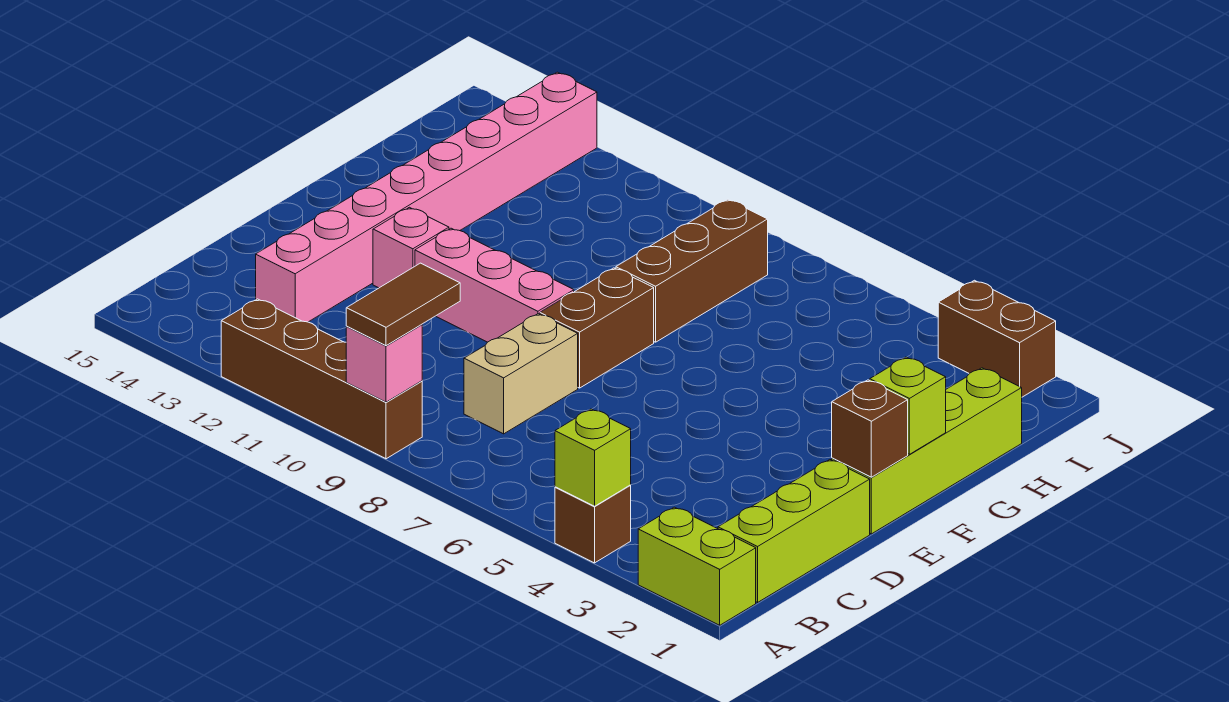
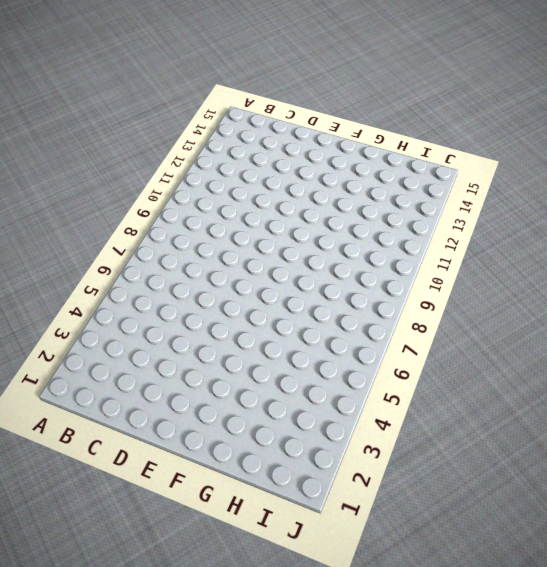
none -> lime 1x2 brick [638,507,756,625]
none -> brown 1x1 brick [555,485,631,563]
none -> brown 1x4 brick [221,299,422,459]

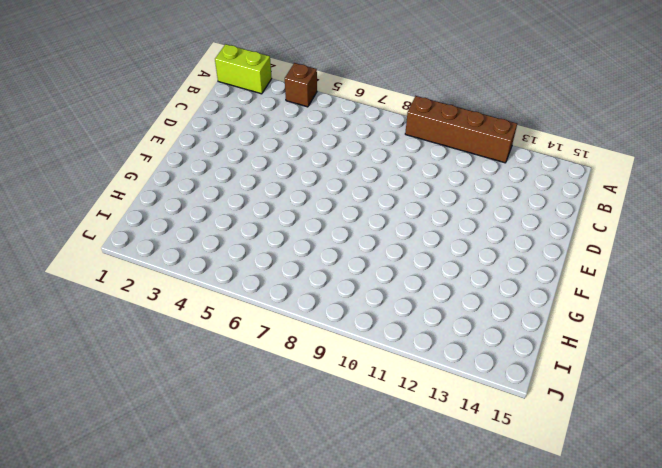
none -> lime 1x3 brick [718,460,870,602]
none -> tan 1x2 brick [464,314,578,434]
none -> pink 1x8 brick [256,72,597,322]

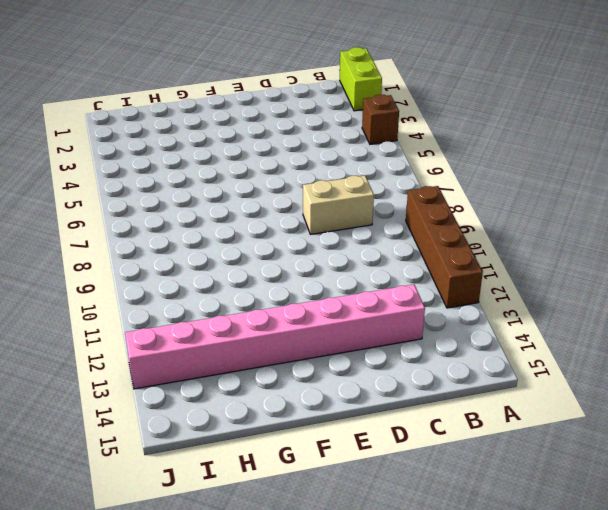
none -> lime 1x3 brick [718,460,870,602]
none -> lime 1x4 brick [832,368,1022,534]
none -> brown 1x2 brick [540,268,654,388]

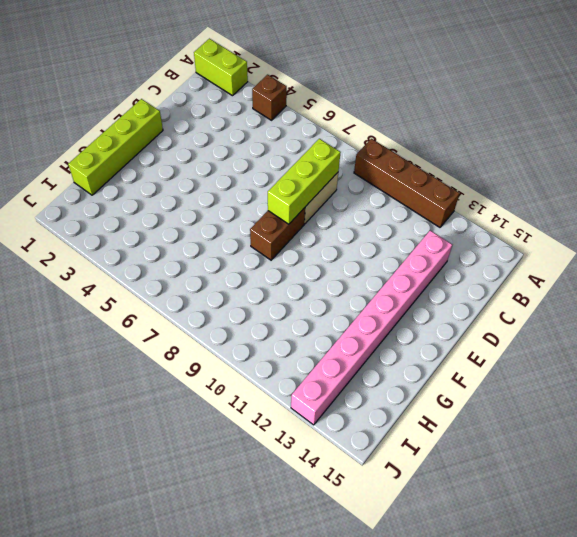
lime 1x3 brick [268,139,341,224] -> lime 1x3 brick moved to [718,460,870,602]
none -> pink 1x3 brick [415,228,574,342]
none -> pink 1x1 brick [373,207,449,288]
none -> brown 1x3 brick [616,199,768,342]

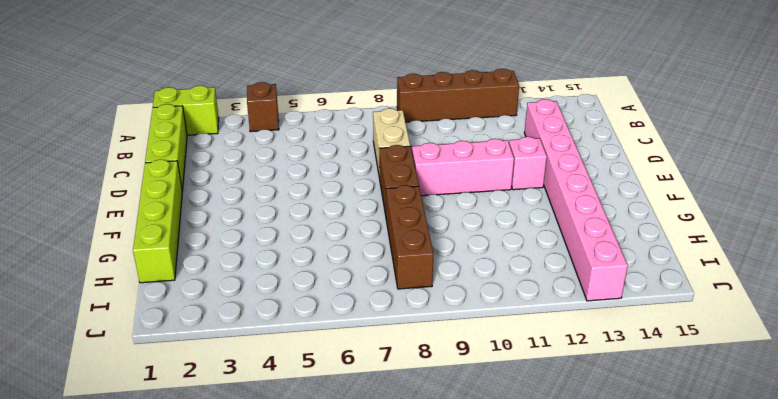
none -> brown 1x2 brick [938,280,1056,397]
none -> lime 1x1 brick [555,409,631,506]
none -> pink 1x1 brick [346,324,422,402]

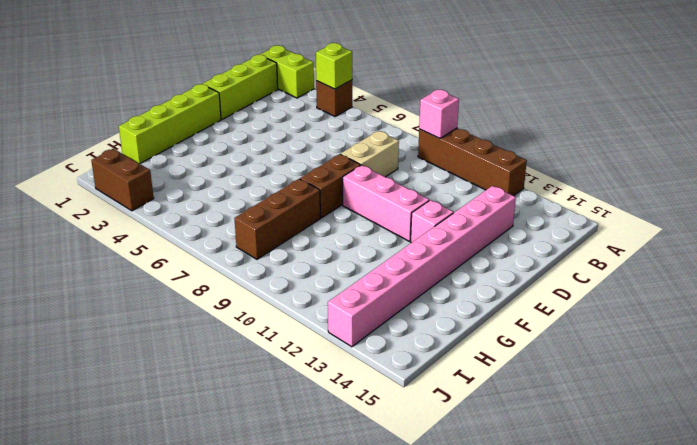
none -> brown 1x1 brick [832,380,908,477]
none -> lime 1x1 brick [870,357,946,454]
none -> brown 1x2 tile [346,263,460,346]

